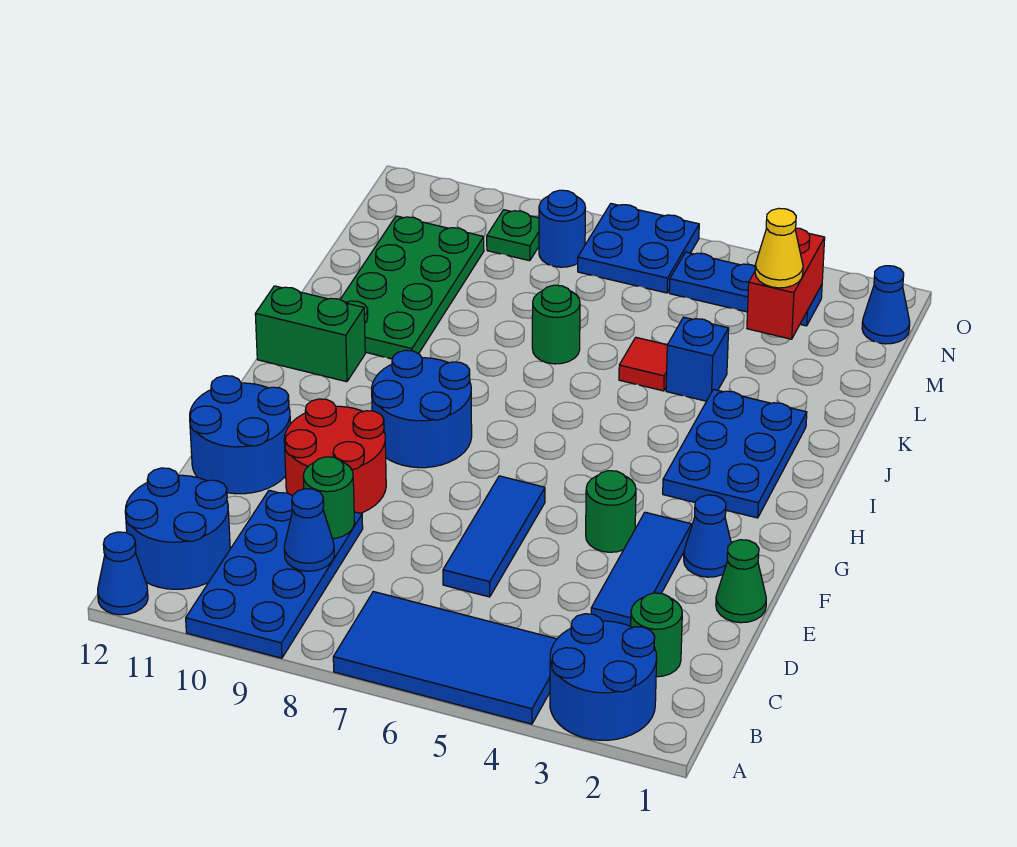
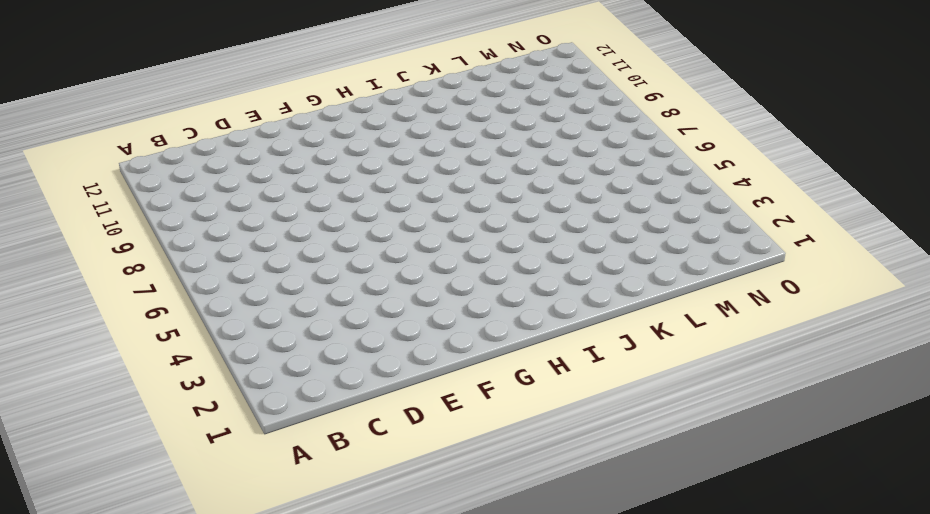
none -> blue 2x2 round brick [550,614,657,740]
none -> blue 2x4 tile [333,592,557,724]
none -> blue 2x4 plate [186,490,363,658]

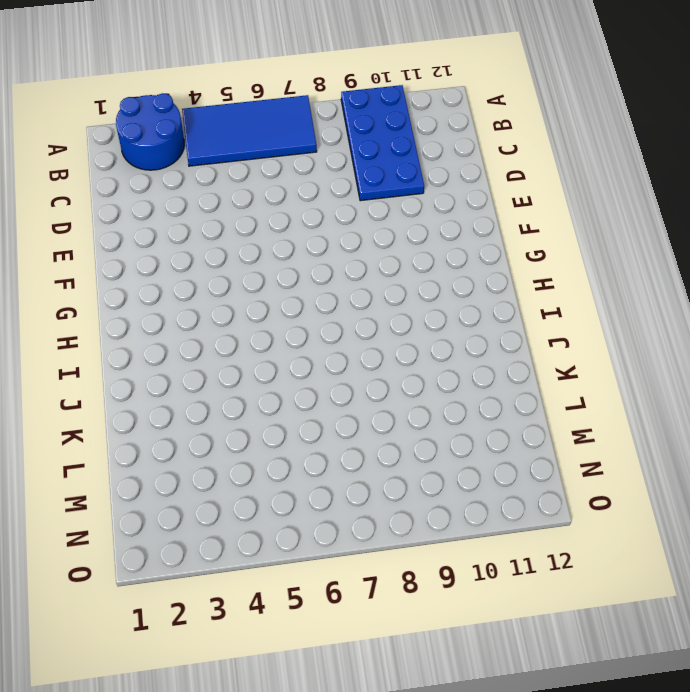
none -> blue 1x1 cone [98,532,148,615]
none -> blue 2x2 round brick [125,468,230,589]
none -> green 1x1 round brick [631,593,682,677]

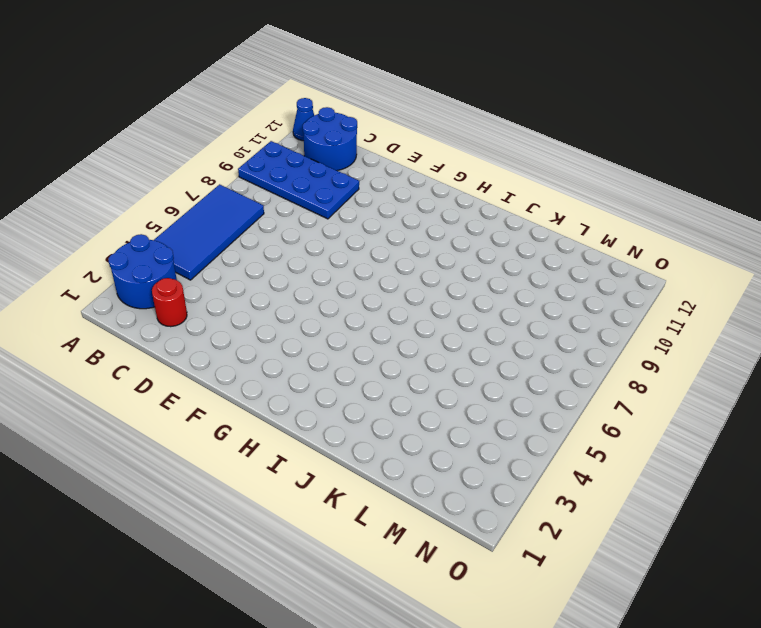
red 1x1 round brick [152,278,187,327] -> green 1x1 round brick [631,593,682,677]
none -> blue 1x3 tile [591,512,691,626]
none -> blue 1x3 tile [443,476,545,597]
none -> green 1x1 cone [716,540,766,623]

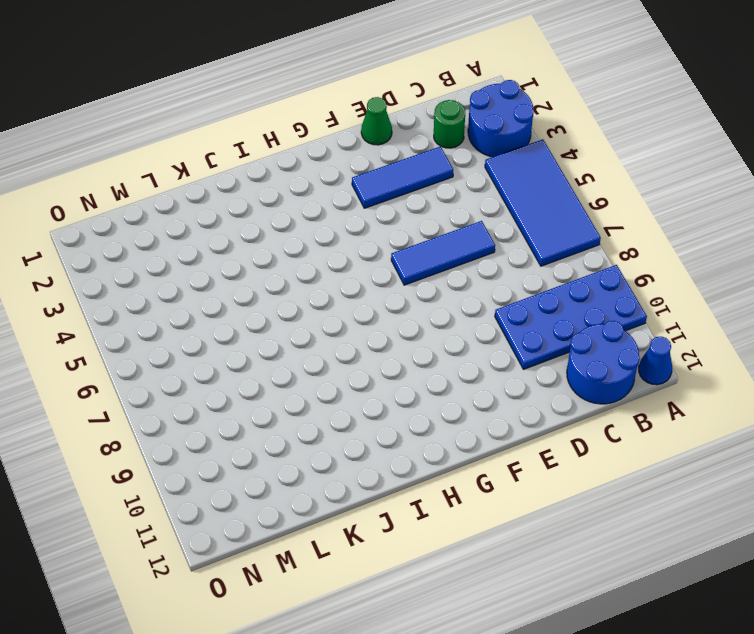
none -> red 2x2 round brick [284,399,386,513]
none -> blue 2x2 round brick [190,376,290,494]
none -> blue 1x1 cone [684,495,731,577]

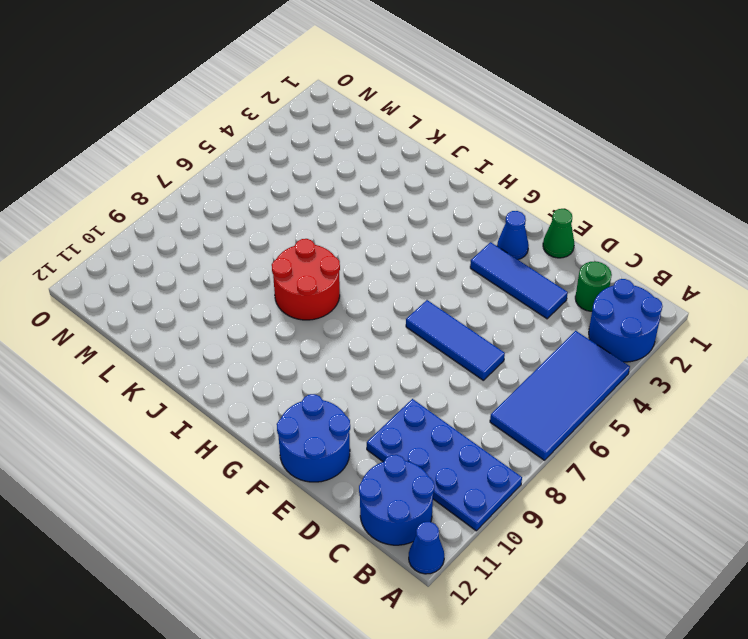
red 2x2 round brick [272,239,340,320] -> red 2x2 round brick moved to [284,399,386,513]
none -> green 1x1 round brick [586,471,636,552]
none -> blue 2x2 round brick [372,350,472,468]
none -> blue 2x3 plate [663,389,807,518]

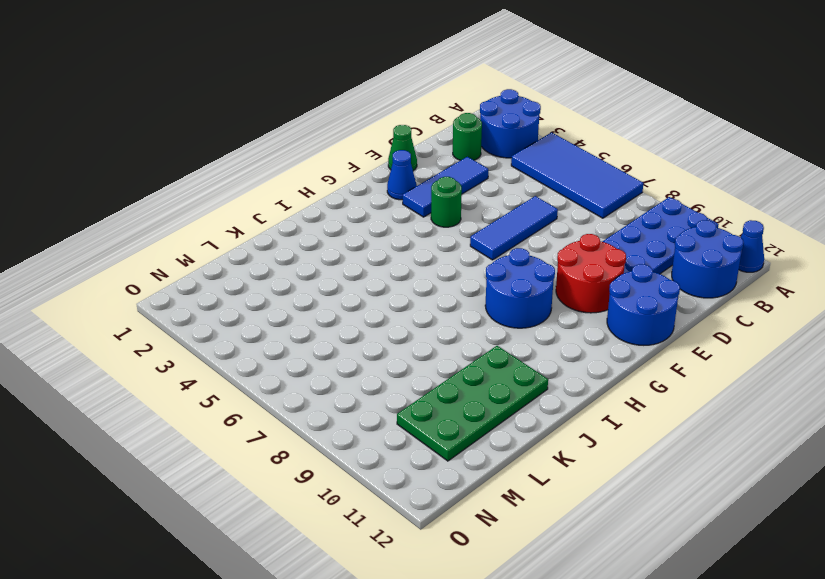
none -> blue 2x3 plate [663,389,807,518]
none -> green 1x2 brick [255,286,365,382]
none -> blue 1x1 brick [666,317,729,401]

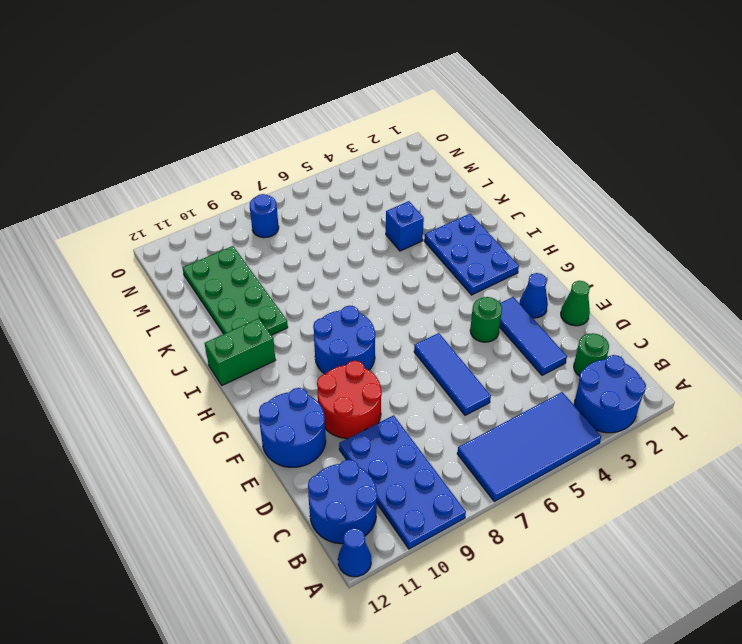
none -> red 1x1 tile [619,337,667,391]
none -> green 1x1 round brick [532,285,580,364]
none -> blue 1x1 cone [862,266,910,344]

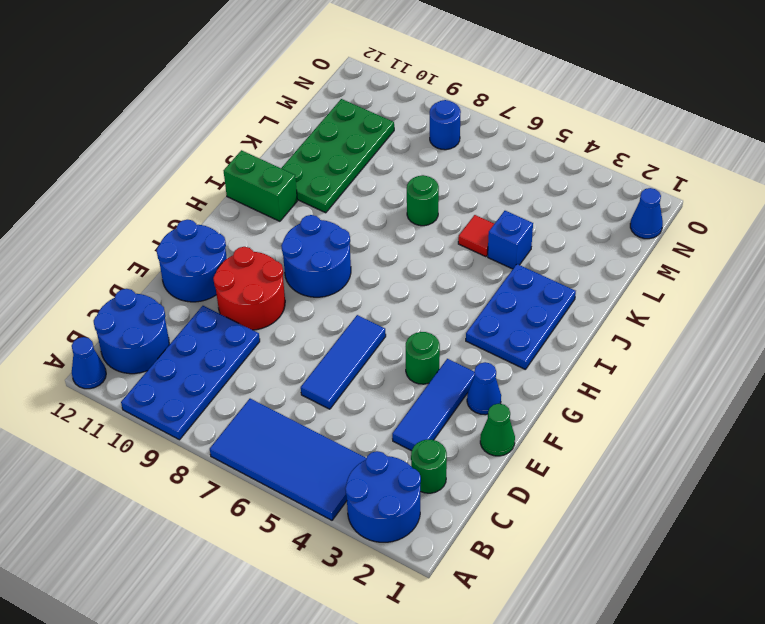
none -> blue 1x3 plate [669,252,822,326]
none -> blue 2x2 plate [578,204,699,293]
none -> green 1x1 plate [487,210,539,261]

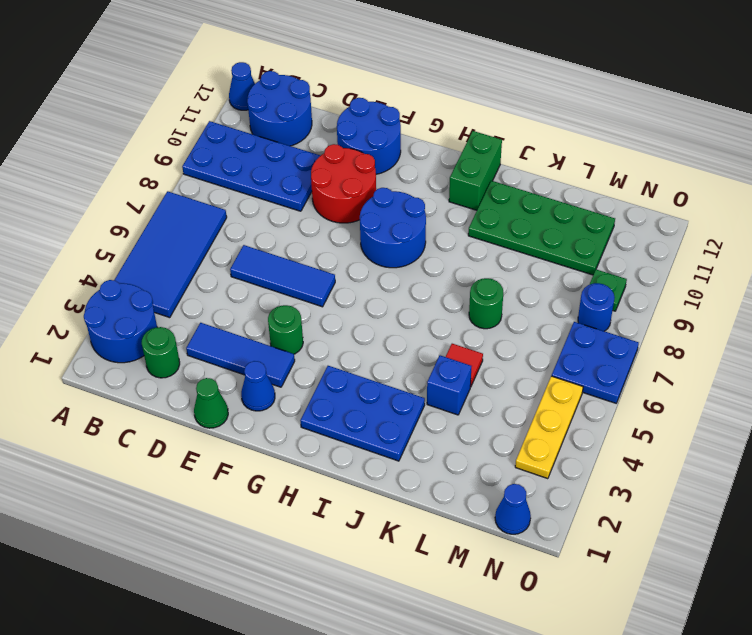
yellow 1x3 plate [515,376,583,479] -> blue 1x3 plate [669,252,822,326]
none -> blue 1x1 cone [284,489,334,571]
none -> green 1x1 round brick [303,457,355,539]
none -> red 1x2 brick [747,228,825,339]

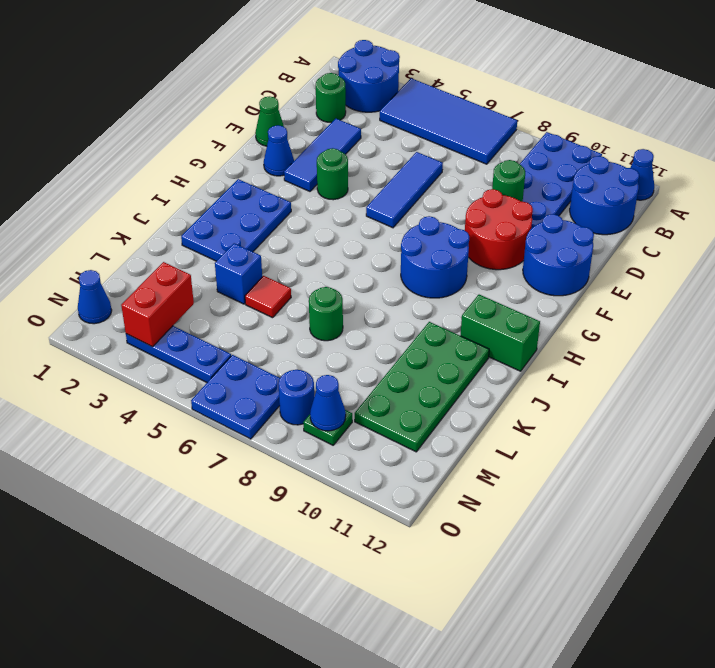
blue 1x1 cone [310,375,346,431] -> blue 1x1 cone moved to [284,489,334,571]
none -> yellow 1x1 cone [755,208,803,288]

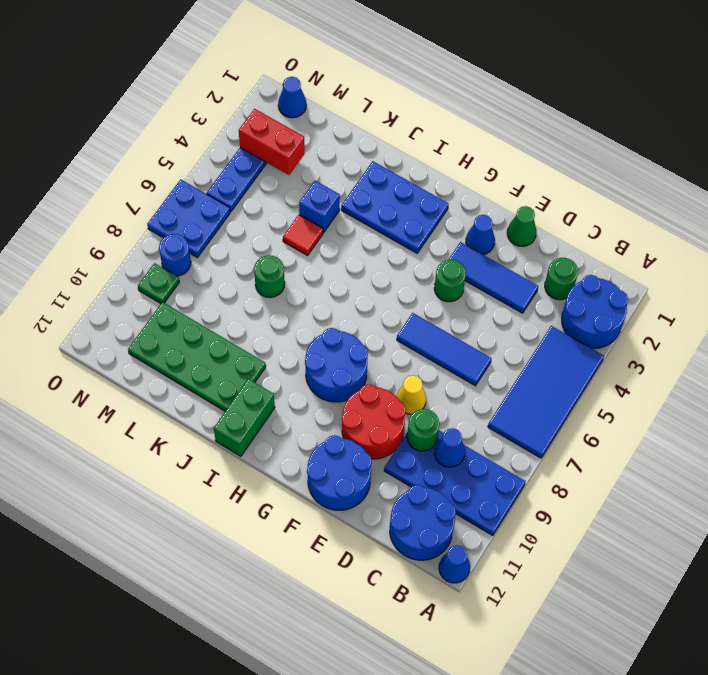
yellow 1x1 cone [397,375,426,414] -> yellow 1x1 cone moved to [755,208,803,288]

